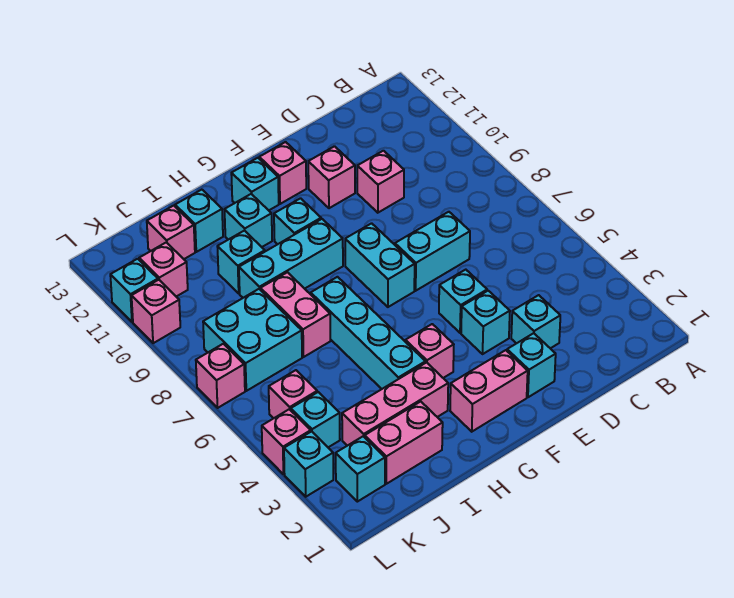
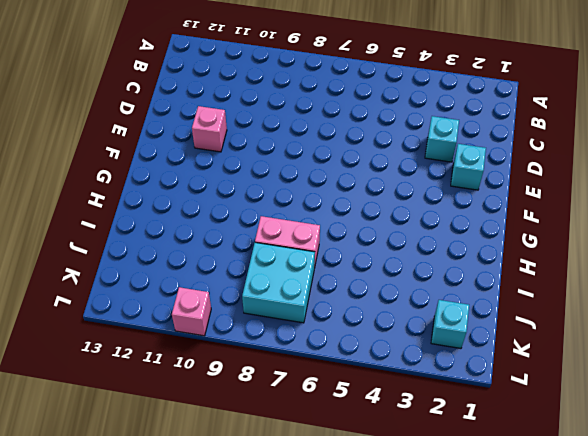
none -> cyan 1x2 brick [395,212,470,291]
none -> pink 1x1 brick [357,151,404,213]
none -> cyan 1x1 brick [461,291,510,354]
none -> cyan 1x1 brick [439,270,487,333]

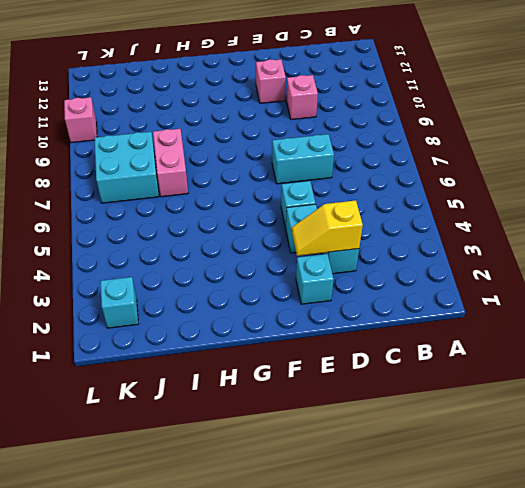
yellow 1x2 slope [292,200,363,256] -> none
none -> pink 1x2 brick [450,350,528,432]
none -> cyan 1x2 brick [345,223,415,307]
none -> pink 1x1 brick [259,142,306,204]
none -> pink 1x1 brick [405,324,454,378]

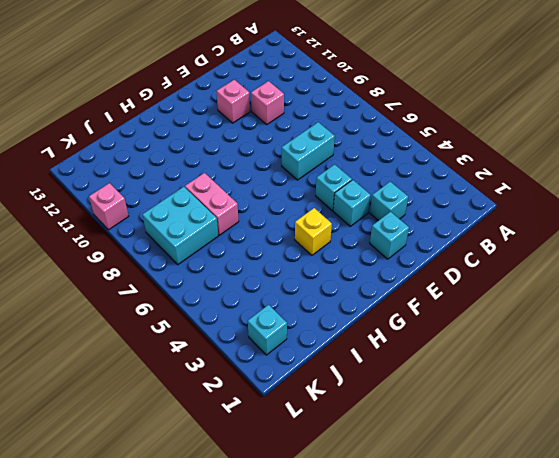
yellow 1x1 brick [295,208,332,255] -> pink 1x1 brick [405,324,454,378]
none -> pink 1x2 brick [450,350,528,432]
none -> cyan 1x2 brick [345,223,415,307]
none -> pink 1x1 brick [259,142,306,204]
none -> cyan 1x3 brick [239,219,343,298]

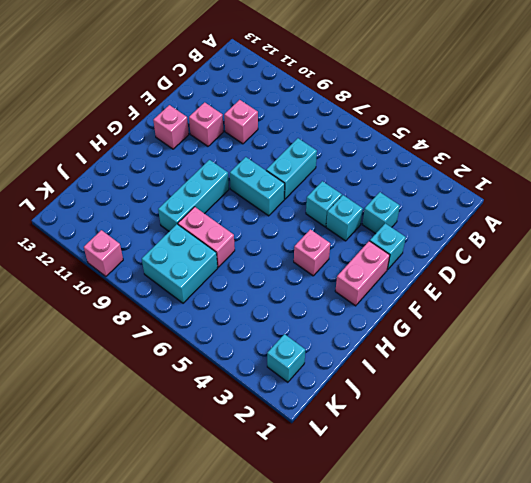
none -> cyan 1x1 brick [274,198,321,244]
none -> cyan 1x1 brick [231,158,279,210]
none -> pink 1x3 brick [342,362,448,446]
none -> cyan 1x4 brick [311,277,426,389]

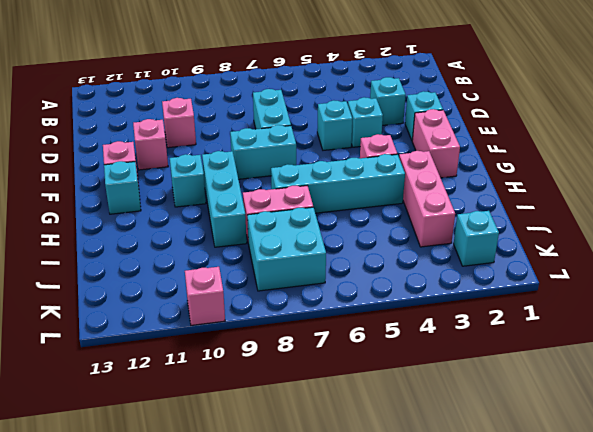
none -> cyan 1x1 brick [225,194,272,247]
none -> pink 1x2 brick [365,402,443,484]
none -> cyan 1x1 brick [217,231,265,293]
none -> cyan 1x1 brick [175,190,223,252]

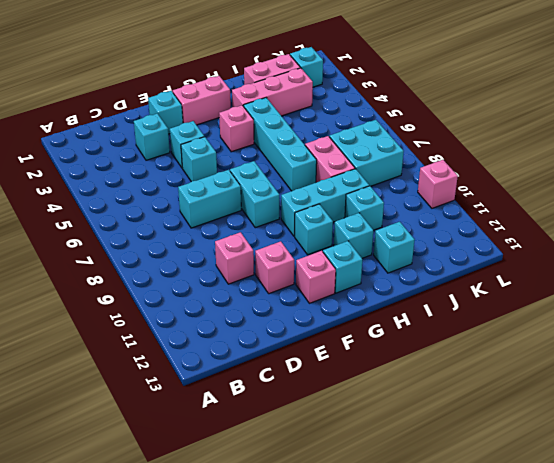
none -> pink 1x1 brick [147,206,195,259]
none -> cyan 1x1 brick [291,392,340,447]
none -> pink 1x1 brick [269,370,317,418]
none -> pink 1x1 brick [139,242,188,297]

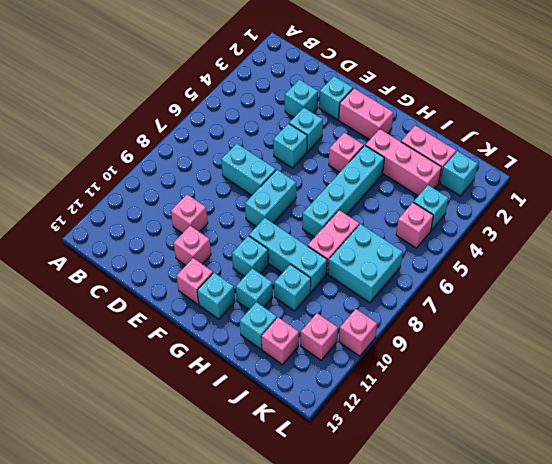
none -> cyan 1x1 brick [284,431,333,497]
none -> pink 1x1 brick [262,409,311,474]
none -> pink 1x1 brick [196,344,245,408]
none -> cyan 1x1 brick [110,259,158,322]

